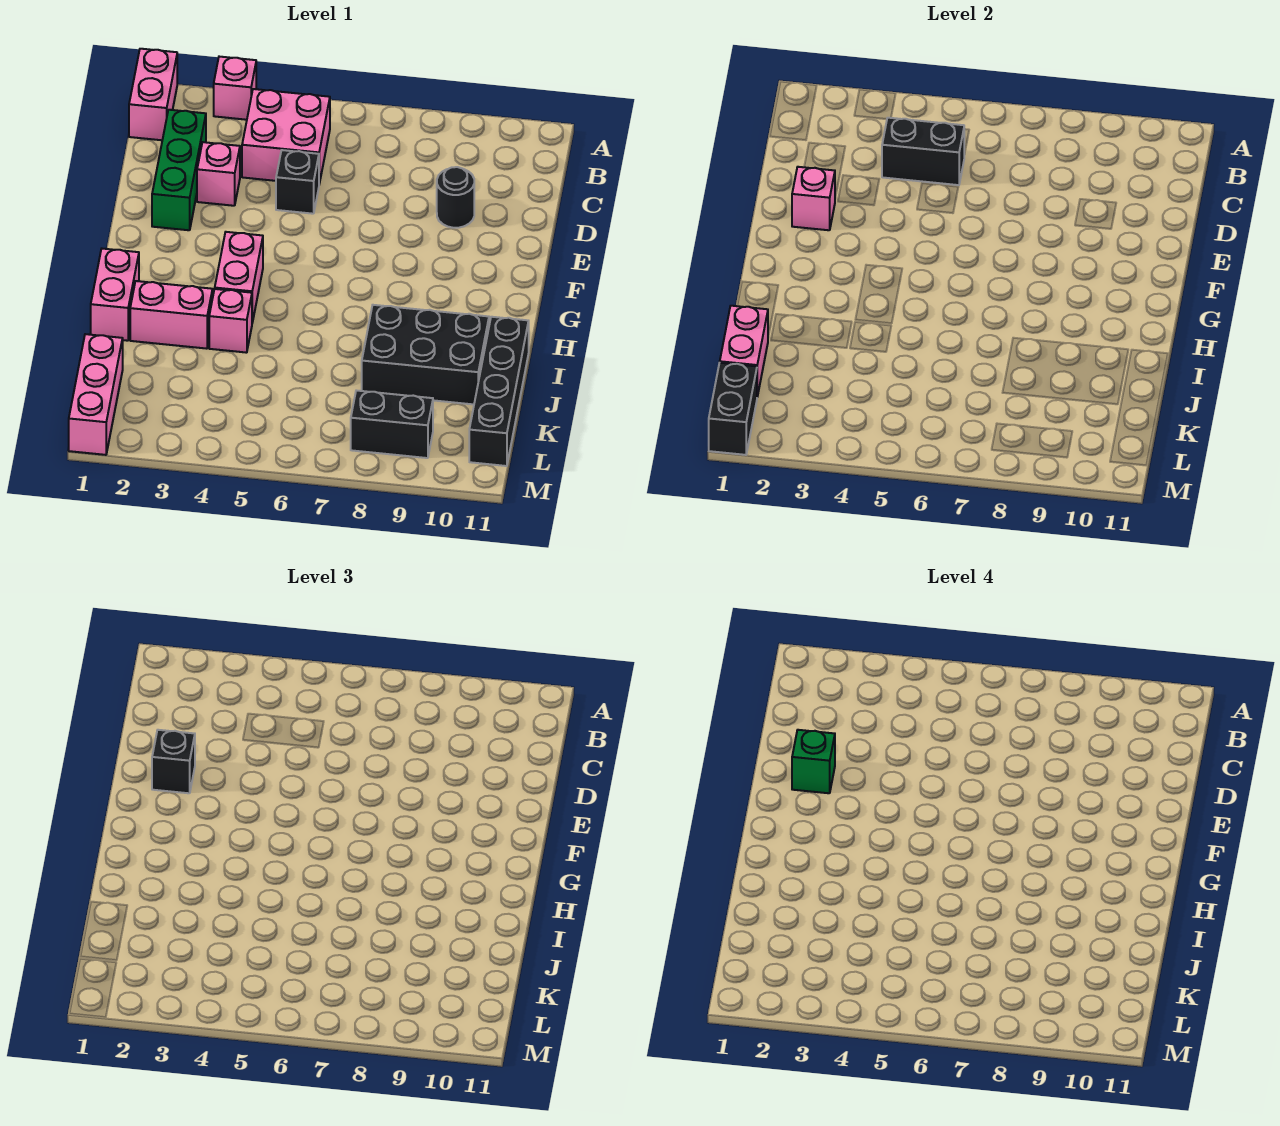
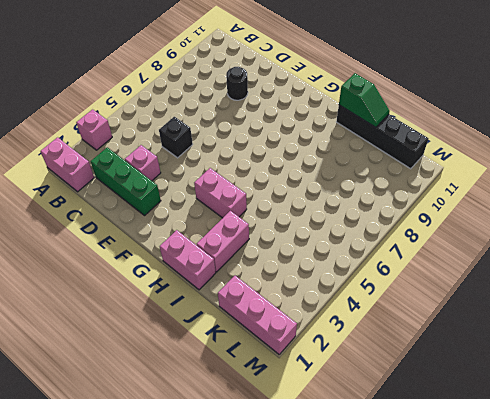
green 1x2 slope [339,73,390,127] -> none
none -> pink 2x2 brick [242,89,330,184]
none -> pink 1x1 brick [209,289,252,353]
none -> black 2x3 brick [362,305,489,404]

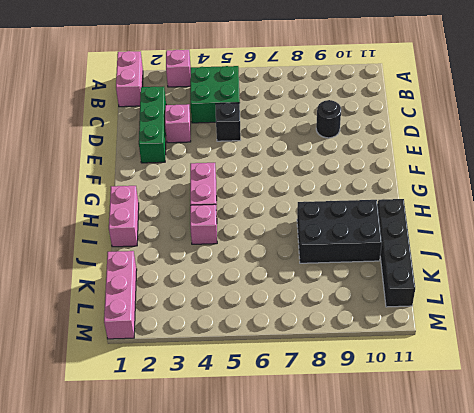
green 2x2 brick [190,66,240,123] -> pink 2x2 brick [242,89,330,184]
none -> pink 1x2 brick [130,281,213,349]
none -> black 1x2 brick [351,390,433,458]
none -> black 1x2 brick [882,118,964,185]

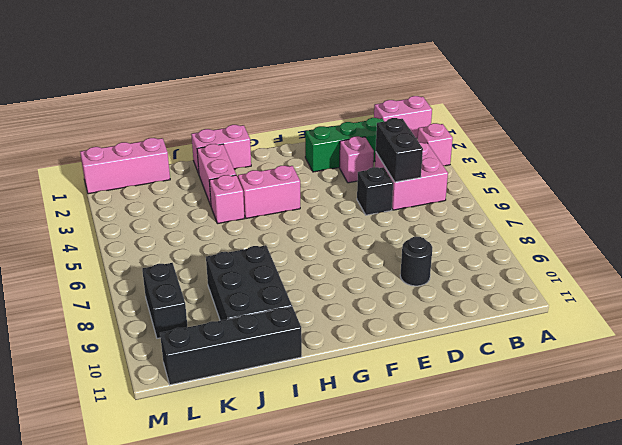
none -> pink 1x1 brick [792,167,835,230]
none -> pink 1x2 brick [720,306,768,397]
none -> black 1x2 brick [709,363,757,455]

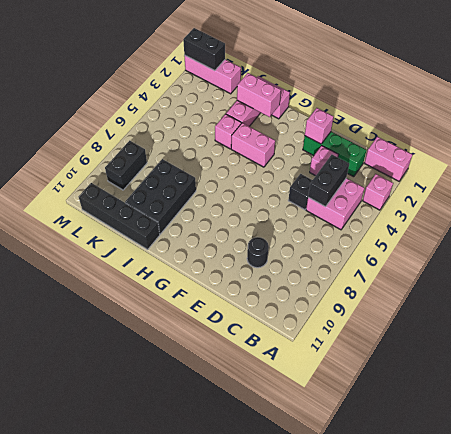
pink 1x2 brick [237,73,281,117] -> pink 1x2 brick moved to [720,306,768,397]
none -> black 1x1 brick [152,730,195,793]
none -> green 1x1 brick [792,730,835,793]

